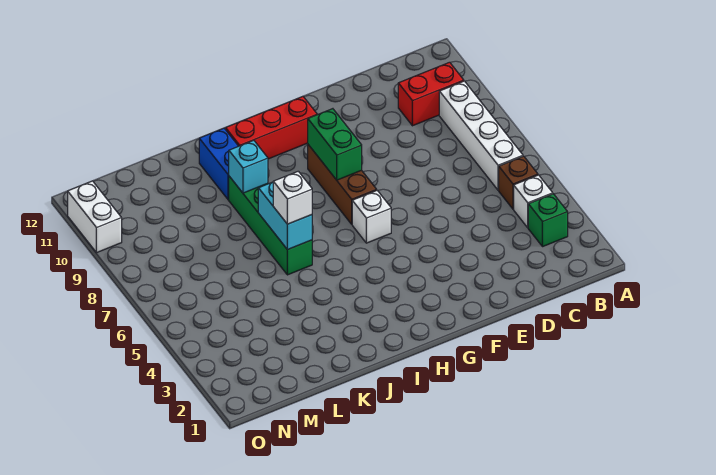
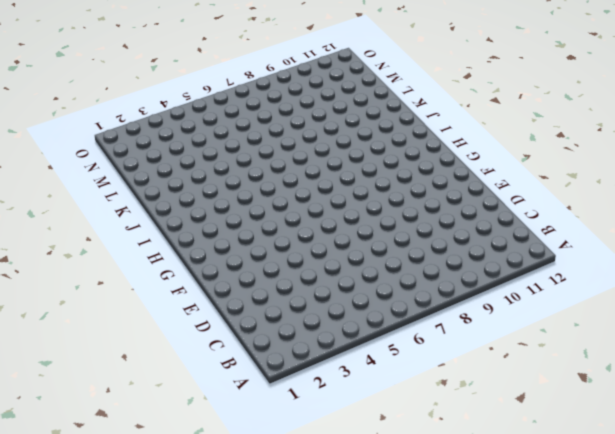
none -> green 1x1 brick [528,194,568,247]
none -> white 1x1 brick [514,175,553,228]
none -> brown 1x1 brick [499,156,538,209]

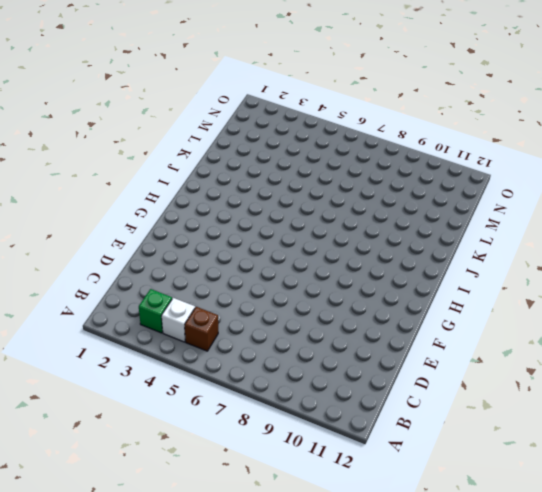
none -> white 1x4 brick [439,81,523,190]
none -> red 1x2 brick [398,62,464,126]
none -> white 1x1 brick [352,191,391,243]

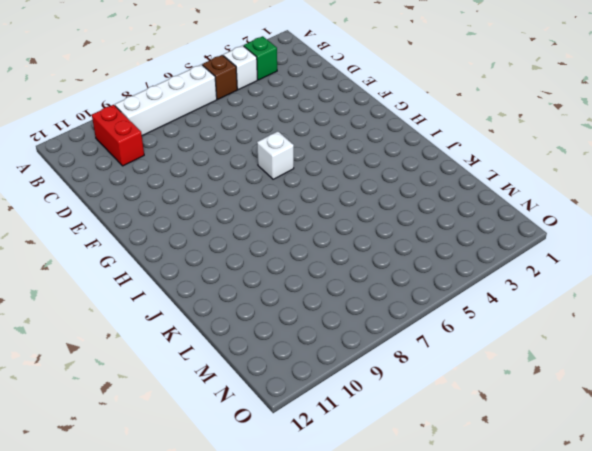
none -> brown 1x3 brick [308,145,377,224]
none -> red 1x3 brick [226,96,317,159]
none -> green 1x4 brick [229,176,312,275]

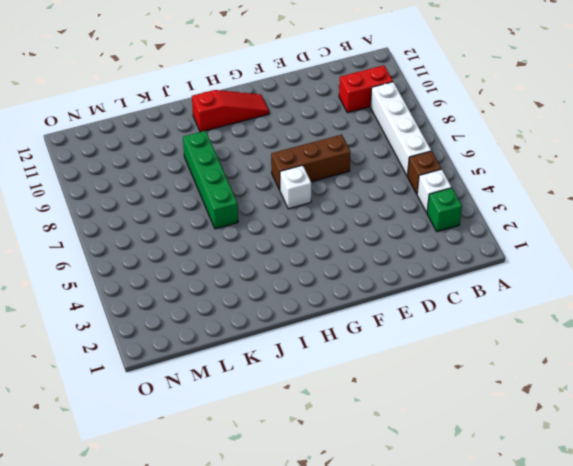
brown 1x3 brick [271,135,351,190] -> brown 1x3 brick turned to [308,145,377,224]
red 1x3 slope [192,90,269,132] -> red 1x3 brick [226,96,317,159]
none -> blue 1x2 brick [199,128,238,200]
none -> white 1x2 brick [68,181,122,253]
none -> green 1x2 brick [308,109,362,180]

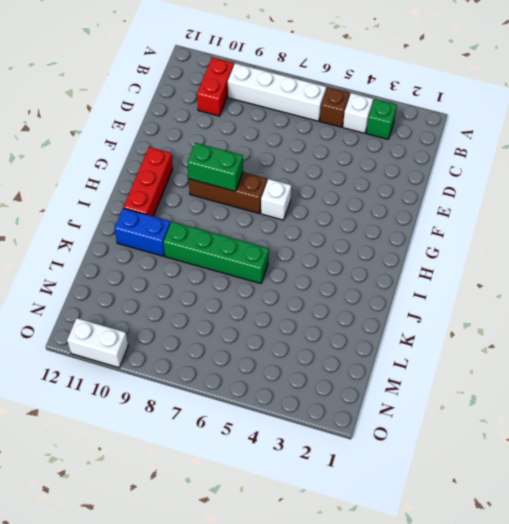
none -> cyan 1x2 brick [258,182,312,250]
none -> cyan 1x1 brick [229,140,268,193]
none -> white 1x1 brick [273,171,312,224]

